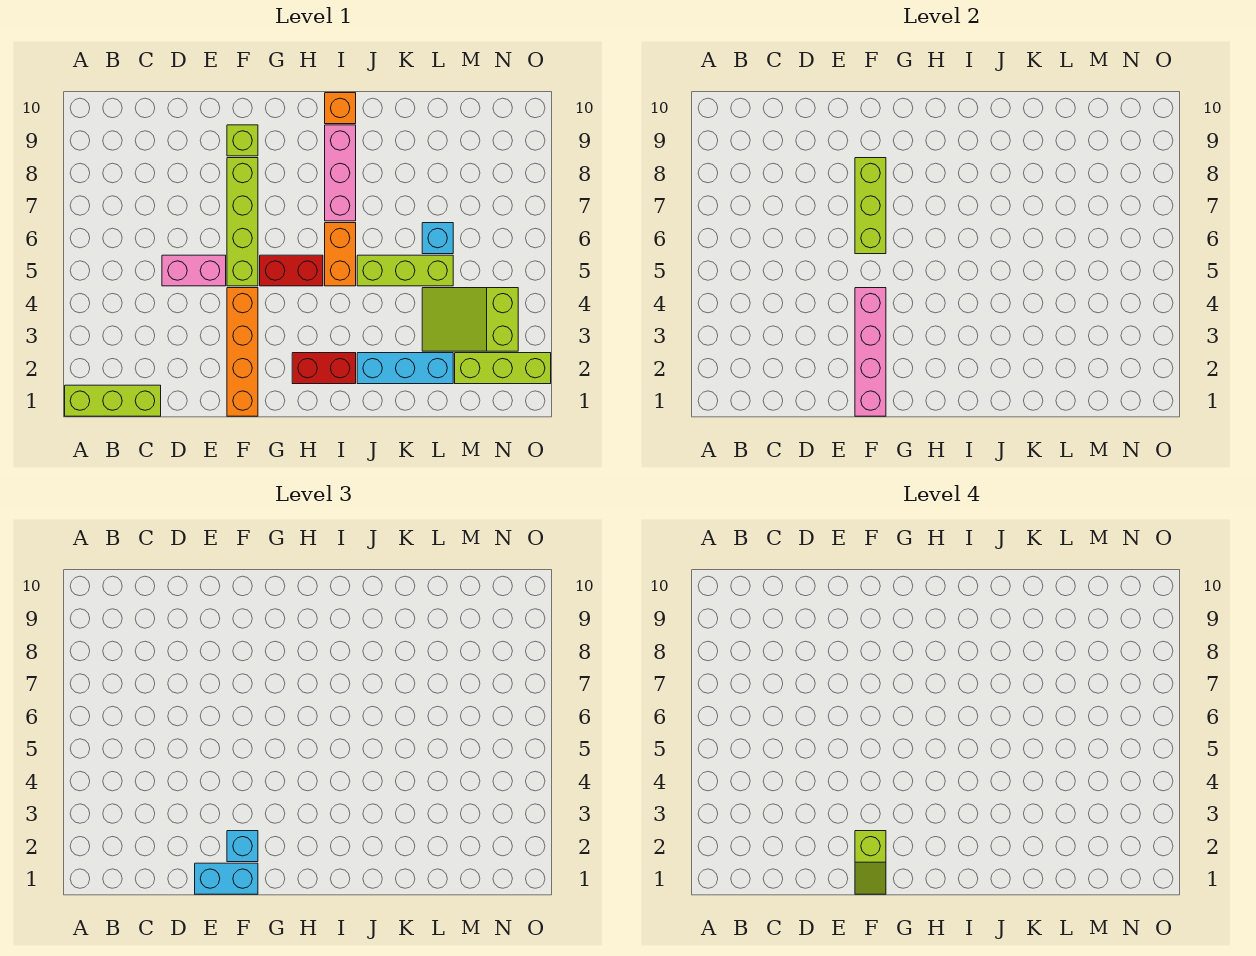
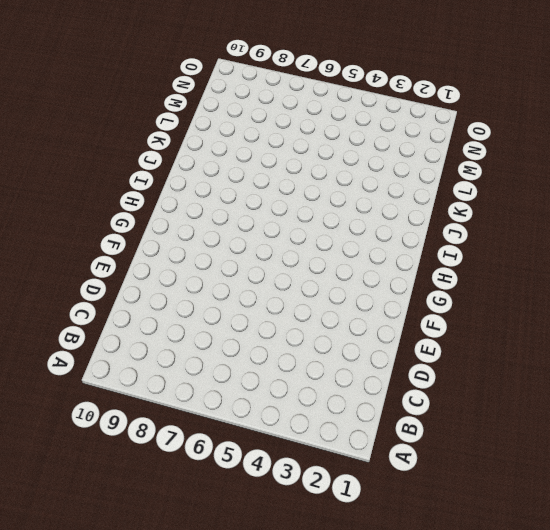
none -> lime 1x3 brick [65,385,161,416]
none -> pink 1x2 brick [162,255,226,286]
none -> orange 1x4 brick [227,288,258,416]

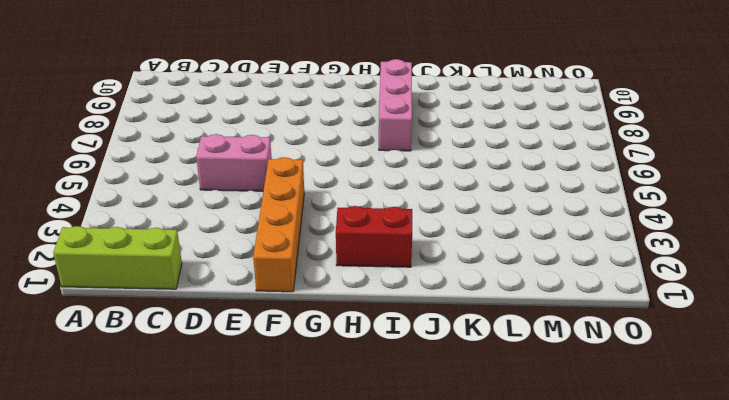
none -> lime 1x4 brick [227,158,258,286]
none -> lime 1x1 brick [227,125,258,156]
none -> red 1x2 brick [260,255,323,286]

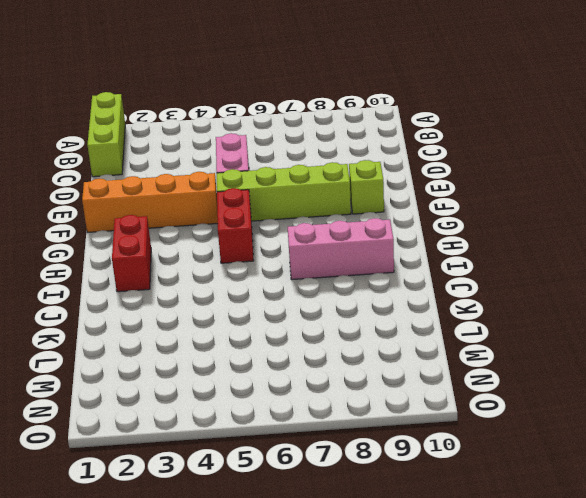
none -> orange 1x2 brick [325,223,356,286]
none -> orange 1x1 brick [325,93,356,124]
none -> cyan 1x3 brick [357,353,453,384]

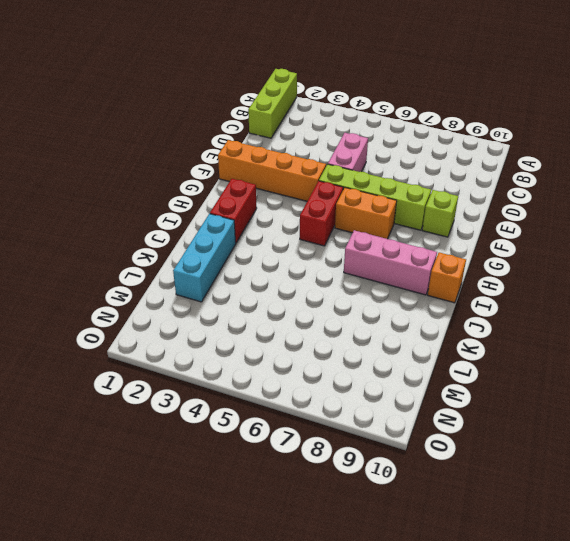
orange 1x2 brick [335,188,397,239] -> orange 1x2 brick moved to [325,223,356,286]
none -> lime 1x3 brick [357,255,453,286]
none -> lime 2x3 slope [422,288,518,351]
none -> cyan 1x1 brick [422,223,453,254]

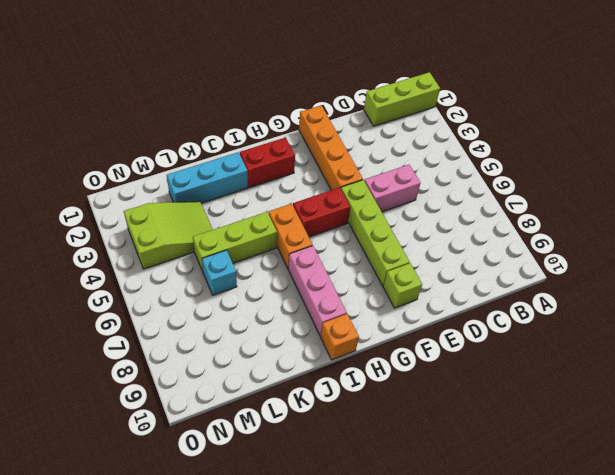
none -> lime 1x3 brick [455,353,551,384]
none -> pink 1x4 brick [855,288,886,416]
none -> lime 1x3 brick [855,158,886,254]

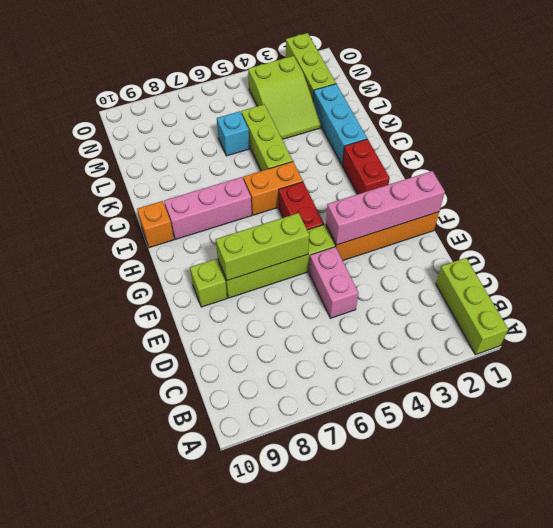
none -> cyan 1x2 brick [195,863,258,894]
none -> cyan 1x1 brick [227,831,258,862]
none -> lime 1x2 slope [855,831,886,894]

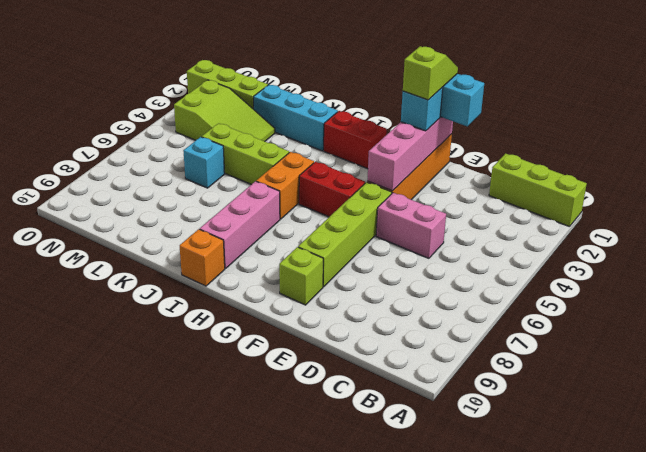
none -> lime 1x3 brick [855,158,886,254]

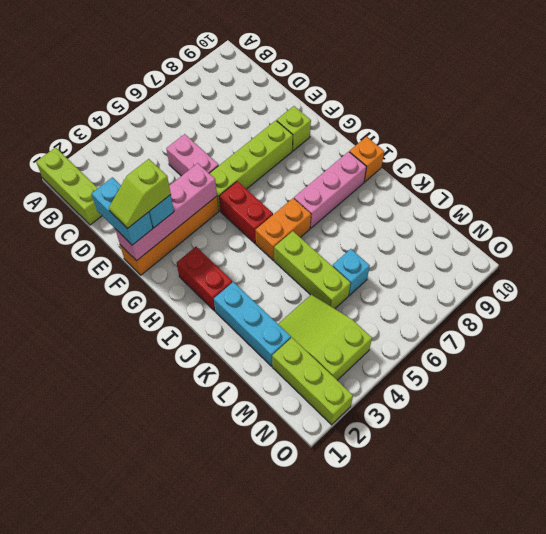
none -> lime 1x3 brick [855,158,886,254]

